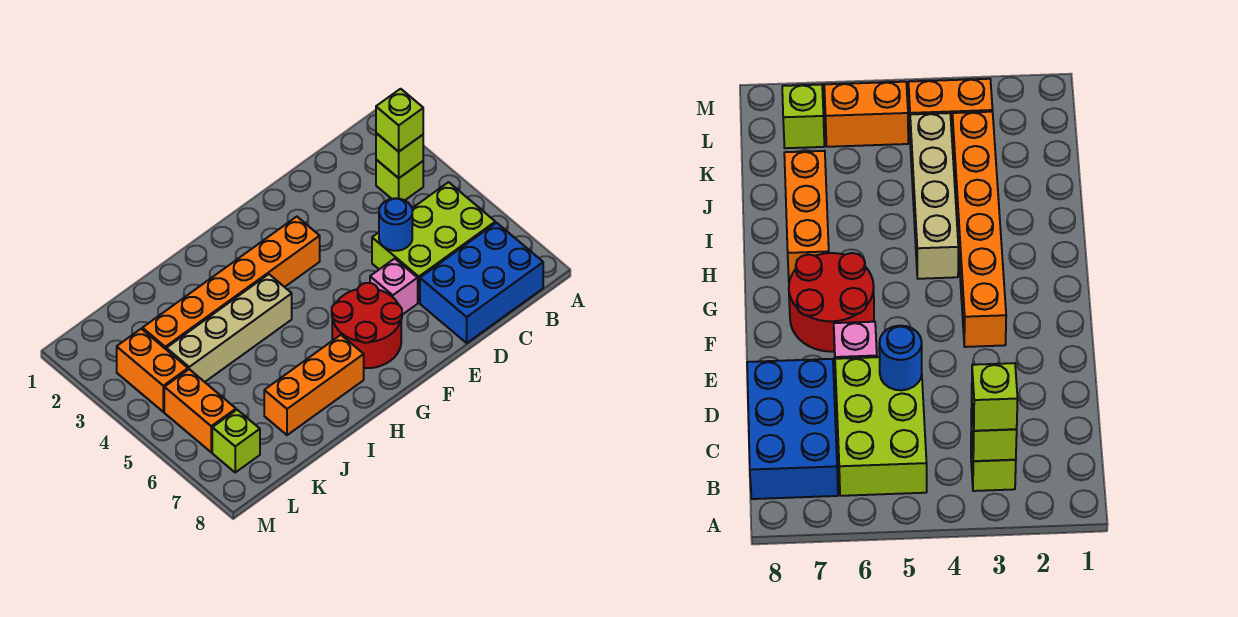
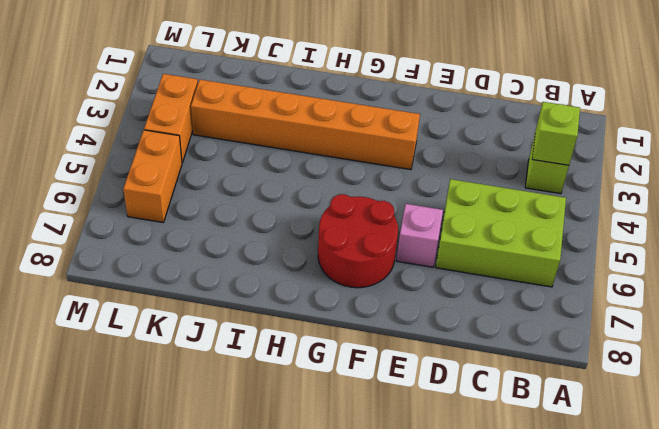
none -> blue 2x3 brick [420,223,543,343]
none -> tan 1x4 brick [166,274,292,382]
none -> orange 1x3 brick [264,335,364,435]

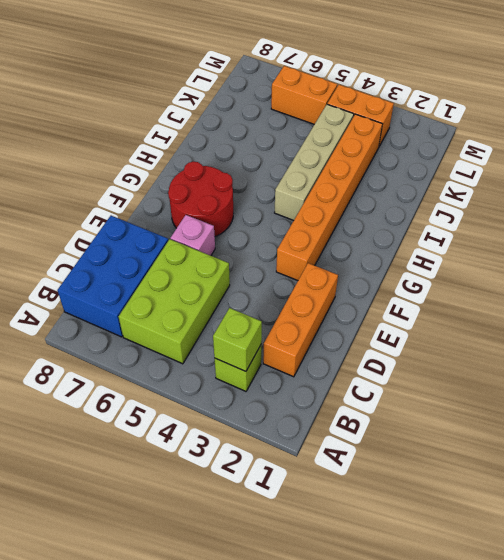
orange 1x3 brick [263,263,338,377] -> orange 1x3 brick moved to [264,335,364,435]
none -> lime 1x1 brick [212,410,260,472]
none -> blue 1x1 round brick [379,198,412,251]
none -> lime 1x1 brick [376,89,423,152]

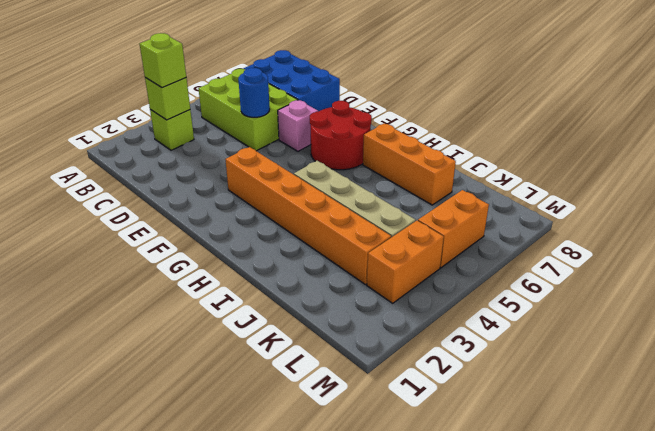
none -> lime 1x1 brick [212,410,260,472]

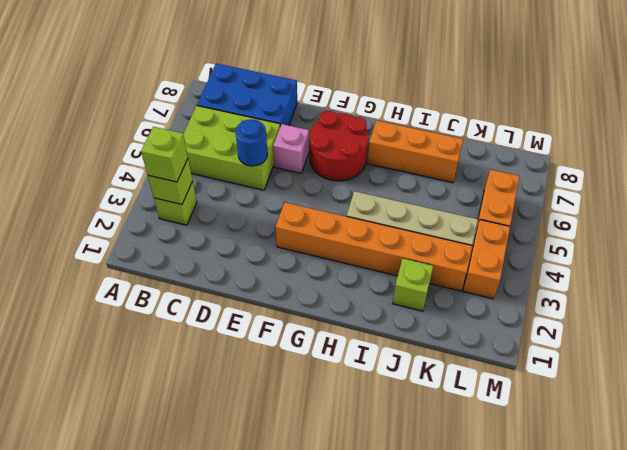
lime 1x1 brick [392,258,433,311] -> lime 1x1 brick moved to [212,410,260,472]

